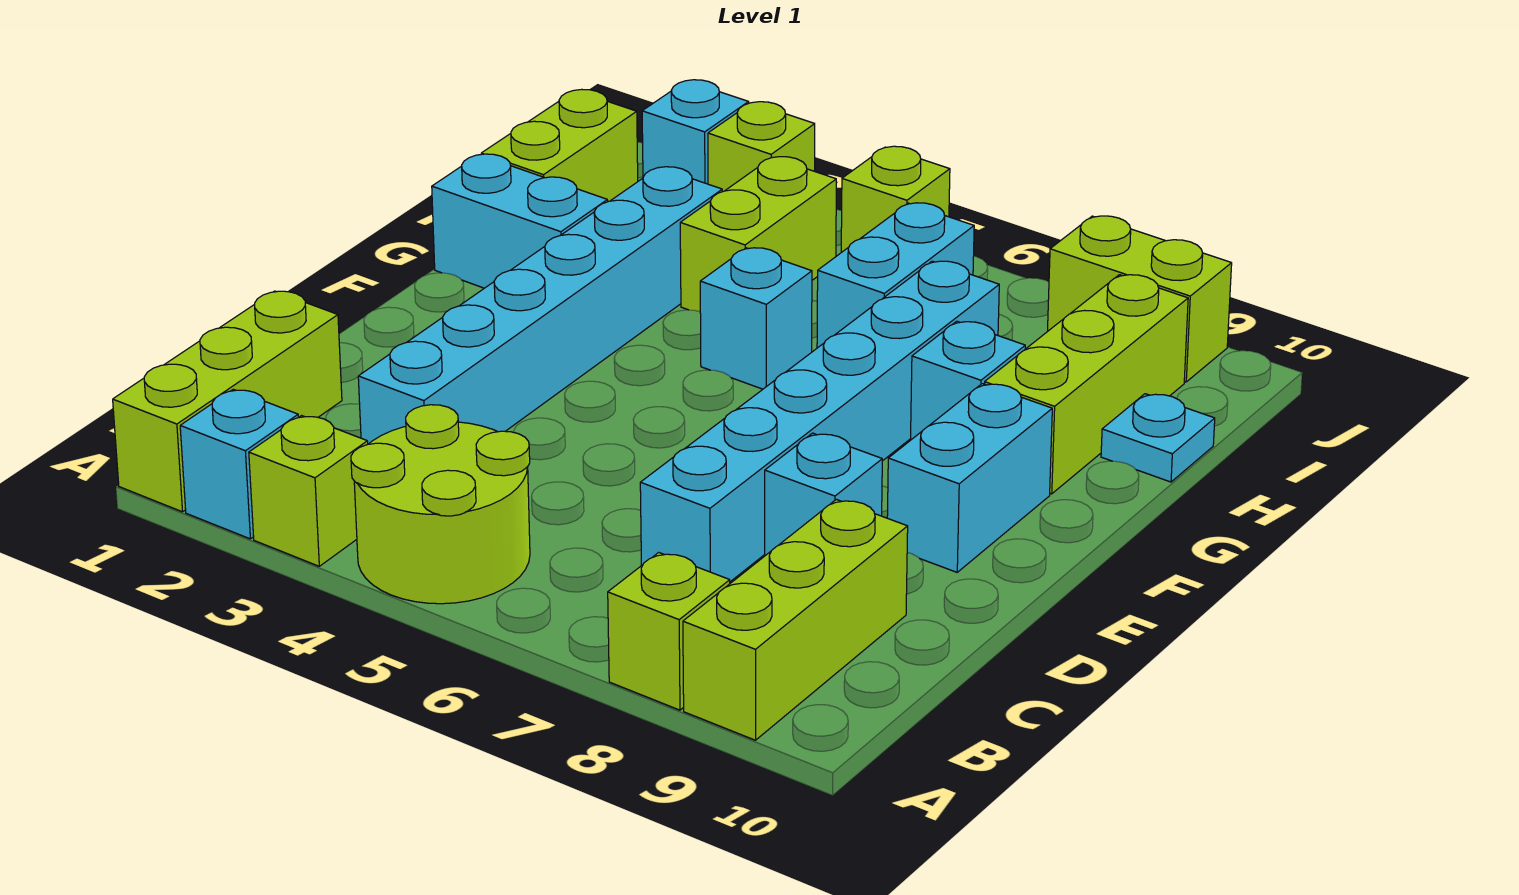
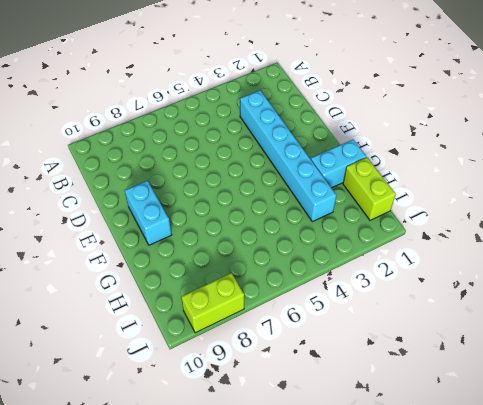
none -> lime 1x3 brick [113,291,342,512]
none -> cyan 1x1 brick [180,389,298,539]
none -> lime 1x1 brick [249,416,368,566]

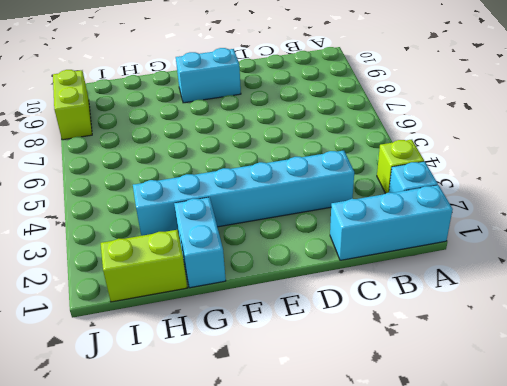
cyan 1x3 brick [330,185,453,260] -> lime 1x3 brick [113,291,342,512]
none -> lime 2x2 round brick [351,405,530,604]
none -> lime 1x1 brick [608,553,730,710]
none -> lime 1x3 brick [683,499,908,740]

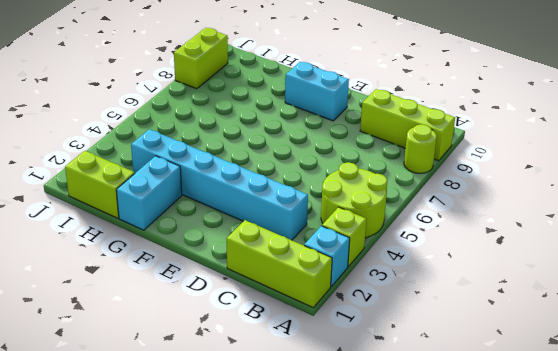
lime 1x1 round brick [404,124,437,173] -> lime 1x1 brick [608,553,730,710]
none -> cyan 1x6 brick [640,261,999,582]
none -> cyan 1x1 brick [765,433,882,556]
none -> cyan 1x1 brick [700,248,812,389]

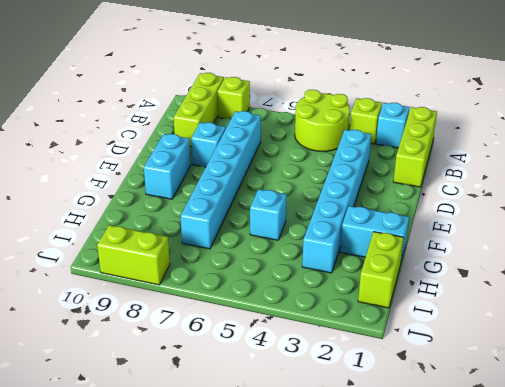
none -> cyan 1x1 brick [911,321,1025,440]
none -> lime 1x3 brick [984,275,1188,494]
none -> lime 1x2 brick [680,157,836,312]

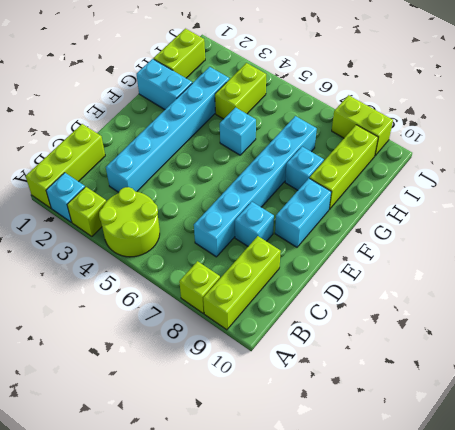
none -> cyan 1x2 brick [817,203,974,348]
none -> cyan 1x1 plate [1101,394,1215,482]
none -> cyan 1x1 brick [642,80,749,184]

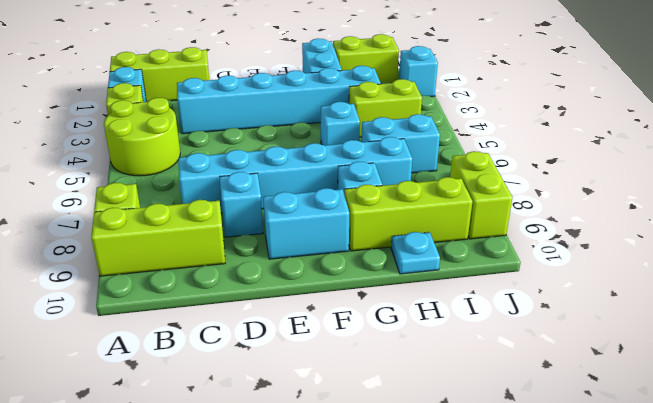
none -> lime 1x1 brick [708,102,815,192]
none -> lime 1x1 brick [841,146,950,252]

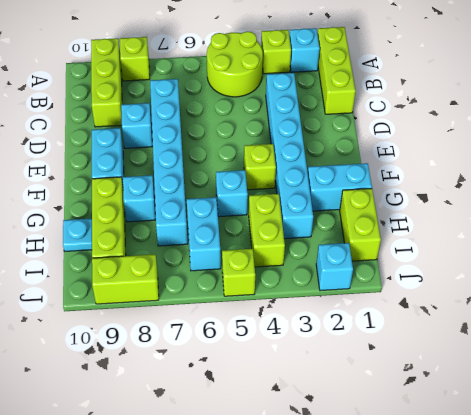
lime 1x1 brick [244,144,276,190] -> lime 1x1 brick moved to [708,102,815,192]

